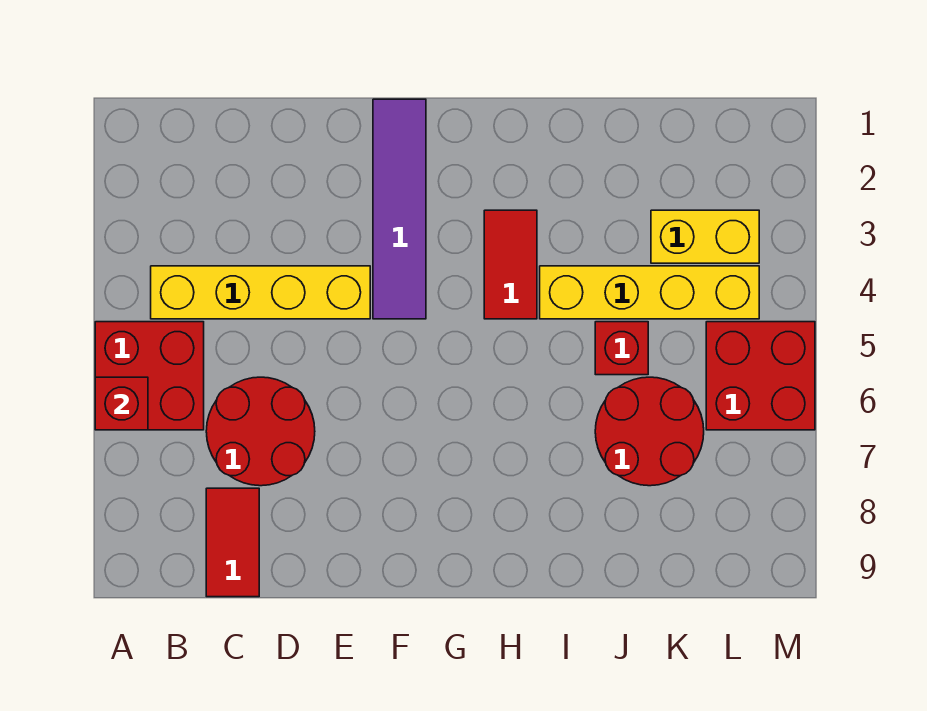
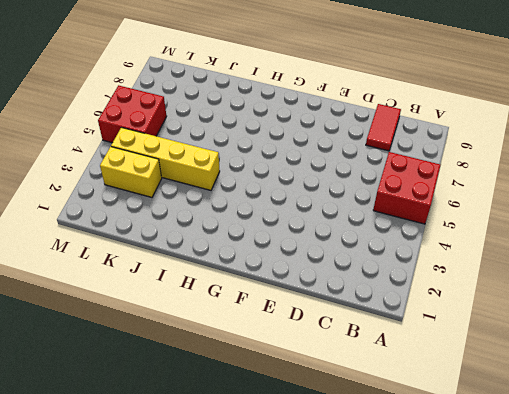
none -> yellow 1x4 brick [151,266,370,319]
none -> red 2x2 round brick [206,377,315,486]
none -> purple 1x4 tile [373,99,426,319]

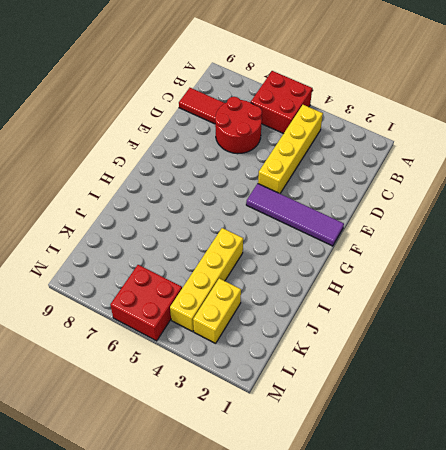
none -> red 1x2 tile [484,210,537,319]
none -> red 1x1 brick [595,322,648,375]
none -> red 2x2 round brick [595,377,704,486]

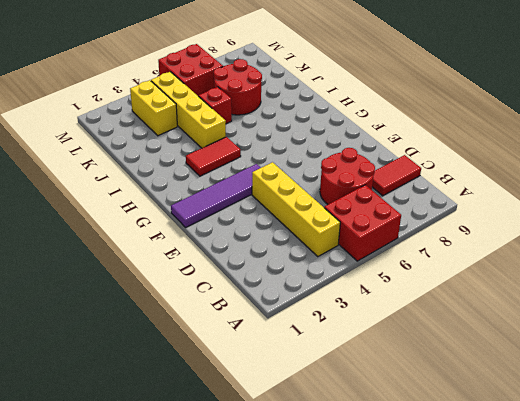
none -> red 1x1 brick [95,377,148,430]

